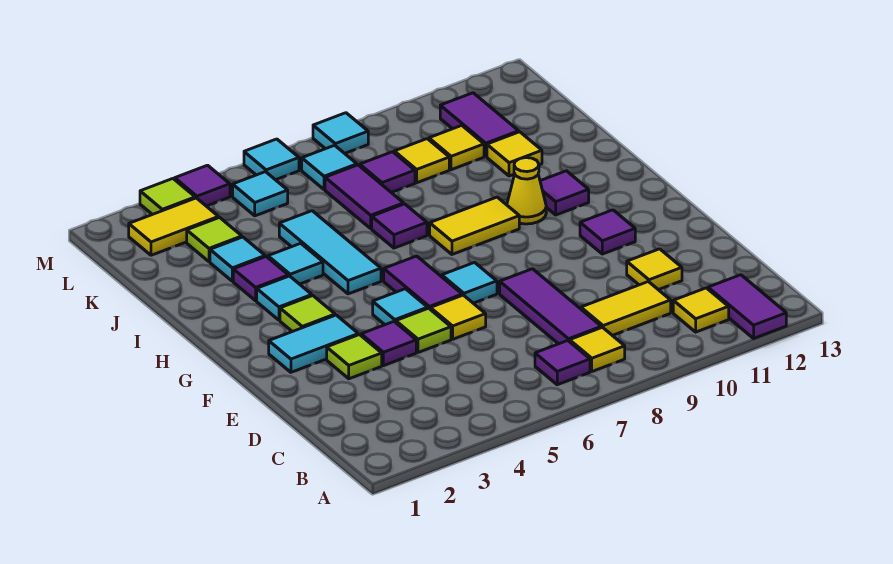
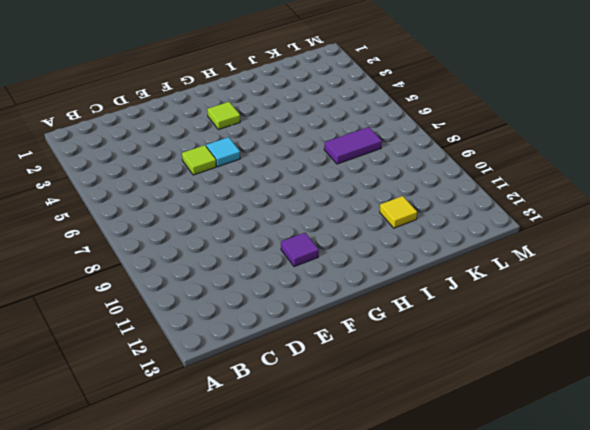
none -> purple 1x2 tile [708,275,786,338]
none -> purple 1x1 tile [535,341,590,385]
none -> yellow 1x1 tile [570,327,625,371]
none -> yellow 1x1 tile [673,288,729,332]

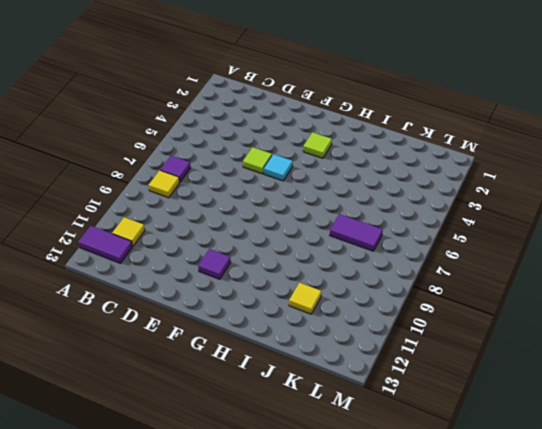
none -> purple 1x3 tile [500,269,601,344]
none -> yellow 1x2 tile [581,282,671,336]
none -> yellow 1x1 tile [627,249,682,290]
none -> lime 1x1 tile [327,335,382,379]

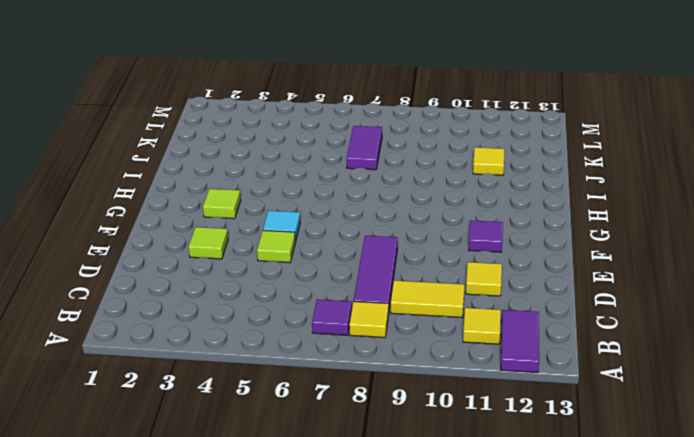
none -> purple 1x1 tile [361,322,416,366]
none -> yellow 1x1 tile [430,295,486,339]
none -> cyan 1x2 tile [269,315,358,372]
none -> purple 1x2 tile [384,256,462,309]

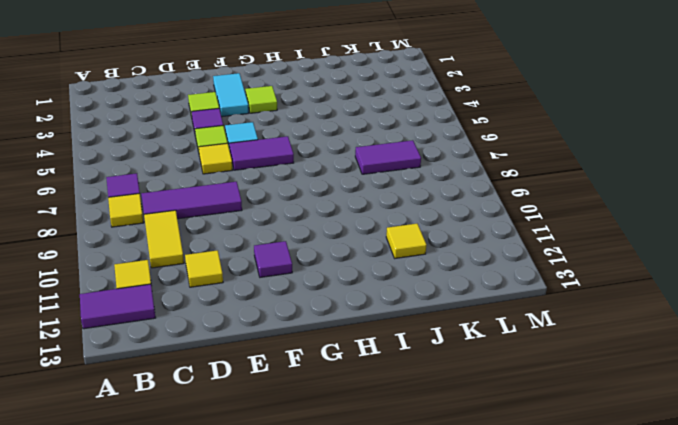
none -> cyan 1x1 tile [442,263,497,303]
none -> cyan 1x1 tile [257,276,312,320]
none -> cyan 1x3 tile [279,211,381,294]
none -> yellow 1x2 tile [430,197,519,254]

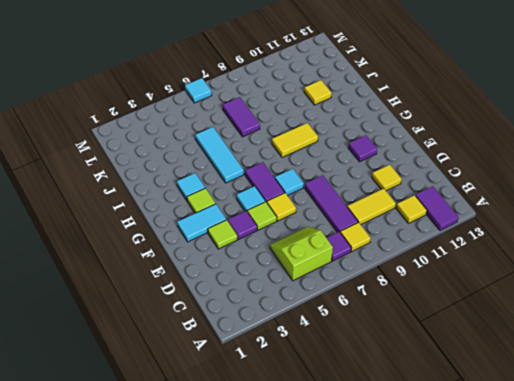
lime 2x2 slope [270,227,333,281] -> none
none -> yellow 1x1 cone [507,158,546,224]
none -> purple 1x1 tile [540,171,589,215]
none -> purple 1x1 tile [233,257,289,301]
none -> cyan 1x1 tile [268,243,323,284]

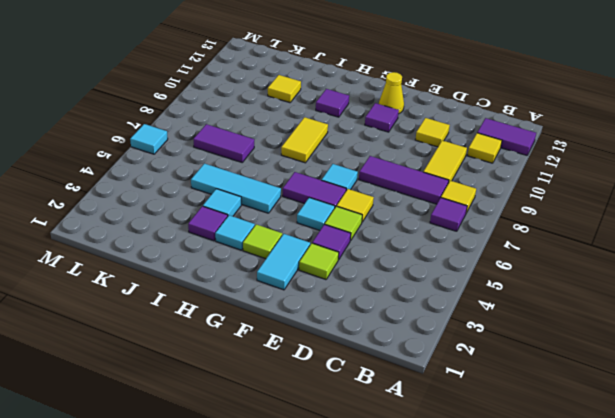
yellow 1x1 cone [379,72,404,114] -> yellow 1x1 cone moved to [507,158,546,224]
none -> purple 1x1 tile [372,204,427,248]
none -> cyan 1x1 tile [210,237,265,281]
none -> lime 1x1 tile [187,218,242,262]
none -> purple 1x1 tile [360,152,415,192]

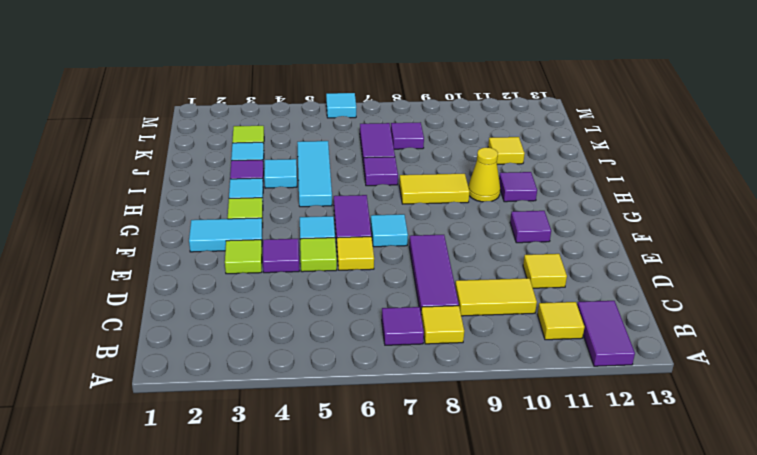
none -> yellow 1x1 tile [394,139,449,183]
none -> yellow 1x1 tile [429,126,484,170]
none -> purple 1x2 tile [440,93,519,156]
none -> yellow 1x2 tile [129,198,219,255]

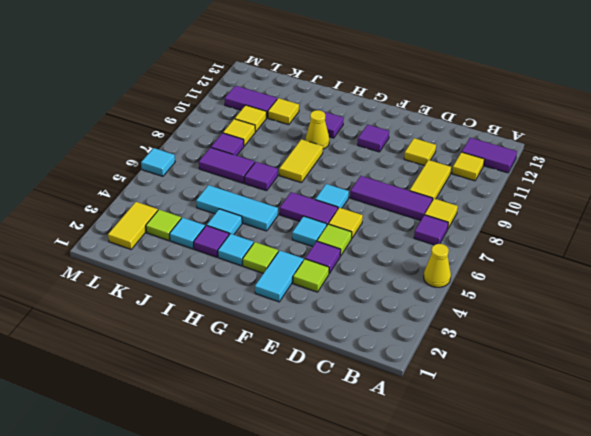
yellow 1x1 cone [424,244,451,287] -> none
none -> cyan 1x1 tile [233,172,288,216]
none -> cyan 1x1 tile [302,145,357,190]
none -> lime 1x1 tile [140,179,195,215]
none -> purple 1x1 tile [175,165,230,206]

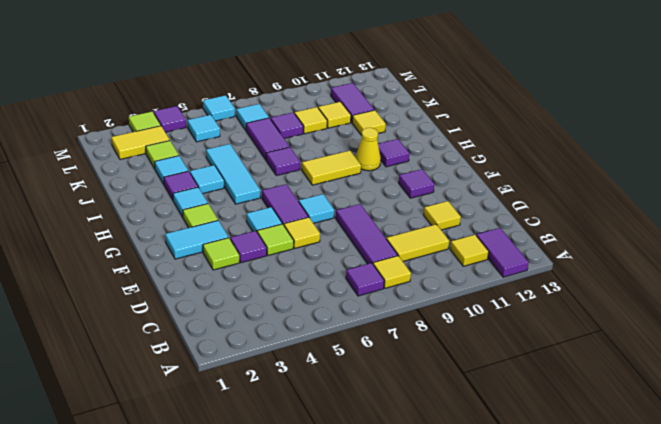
none -> cyan 1x1 tile [313,113,368,153]

